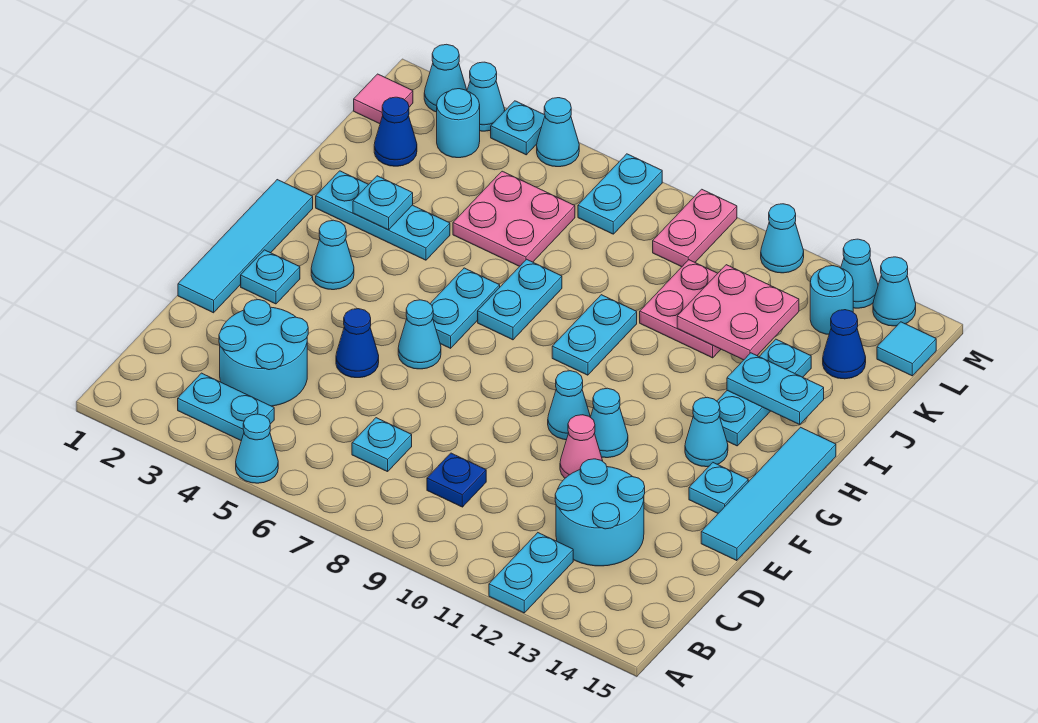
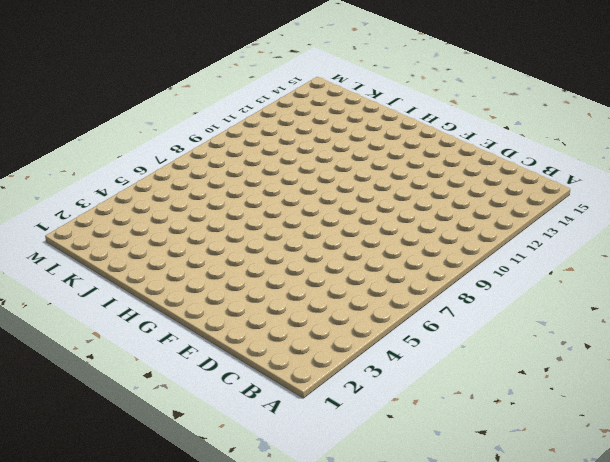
none -> cyan 1x1 cone [236,414,278,483]
none -> cyan 1x2 plate [489,533,573,613]
none -> cyan 1x2 plate [178,373,274,441]
none -> cyan 2x2 round brick [219,300,308,406]

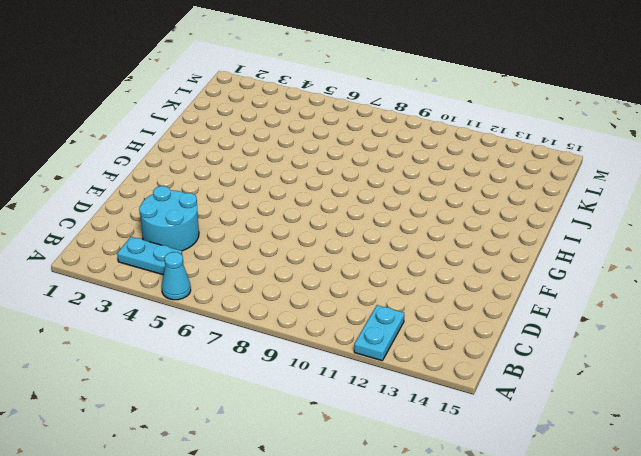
none -> cyan 1x1 plate [352,418,412,472]
none -> blue 1x1 plate [427,453,486,507]
none -> cyan 2x2 round brick [555,459,645,566]
none -> cyan 1x4 tile [178,180,313,313]

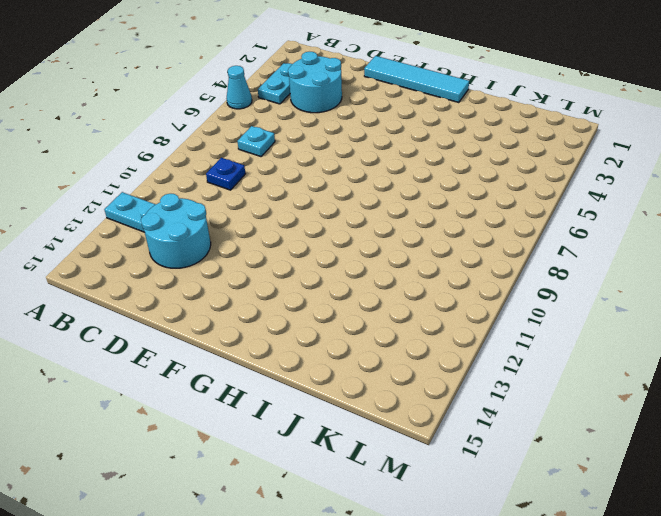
none -> blue 1x1 cone [336,309,379,378]
none -> pink 1x1 cone [560,415,603,478]
none -> cyan 1x4 tile [701,427,836,561]
none -> cyan 1x1 plate [241,250,300,304]

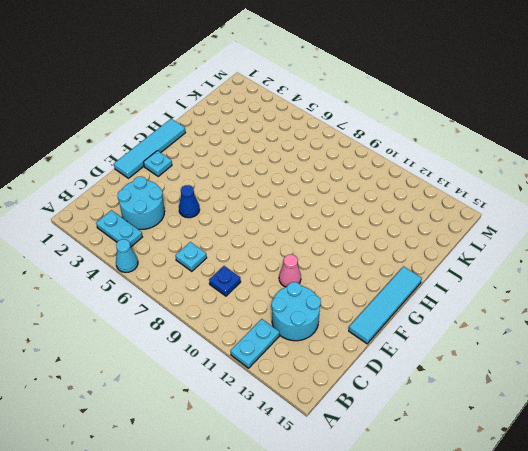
none -> cyan 1x1 cone [398,300,441,369]
none -> cyan 1x1 cone [548,371,590,440]
none -> cyan 1x1 cone [590,388,628,458]
none -> cyan 1x1 plate [689,463,748,513]

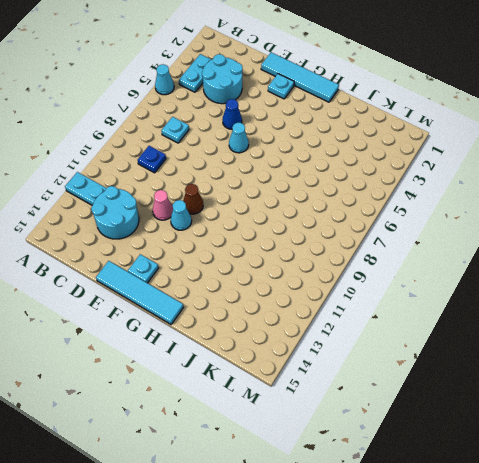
brown 1x1 cone [183,184,203,214] -> cyan 1x1 cone [548,371,590,440]
none -> cyan 1x1 cone [311,220,354,290]
none -> cyan 1x2 plate [430,268,500,348]
none -> cyan 1x1 cone [685,397,728,467]
none -> cyan 1x2 plate [478,259,562,340]

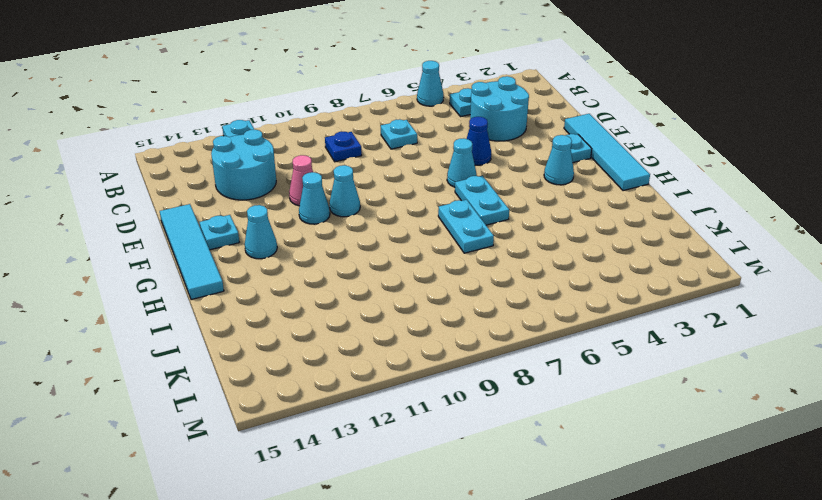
none -> cyan 1x2 plate [552,295,637,375]
none -> cyan 1x3 plate [717,339,811,446]
none -> cyan 1x3 plate [316,171,450,260]
none -> pink 2x2 plate [453,171,575,266]

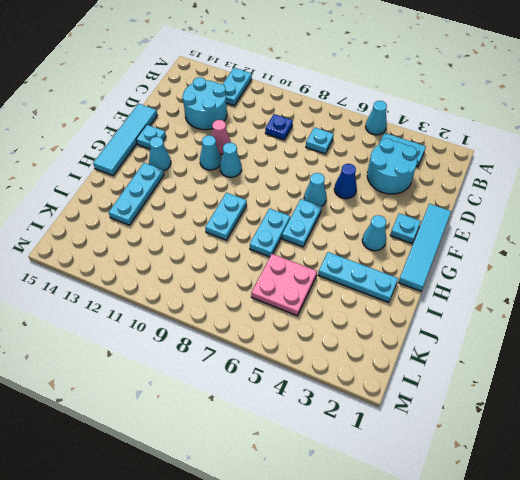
none -> pink 2x2 plate [640,260,721,358]
none -> blue 1x1 cone [374,97,417,166]
none -> blue 1x1 cone [823,310,866,379]
none -> pink 1x1 tile [354,74,413,124]

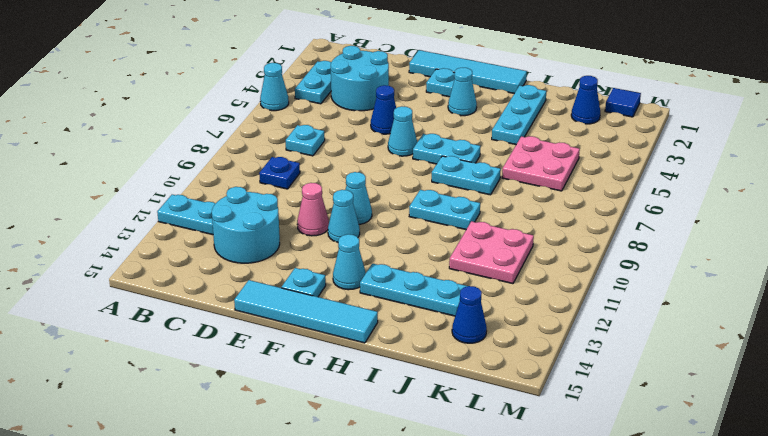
blue 1x1 tile [605,88,641,117] -> pink 1x1 tile [354,74,413,124]
none -> cyan 1x1 round brick [437,89,480,158]
none -> cyan 1x2 plate [578,154,662,234]
none -> pink 1x2 plate [653,189,737,267]
none -> cyan 1x1 round brick [810,266,853,334]

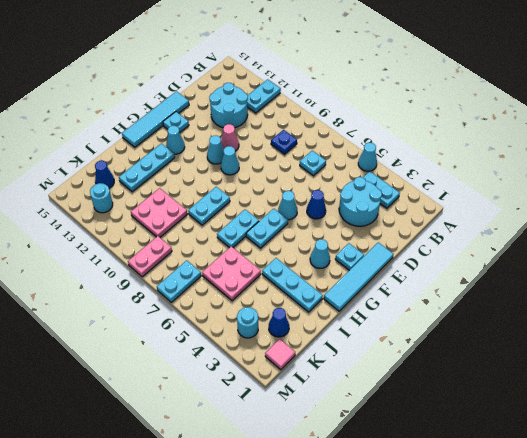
none -> cyan 1x1 tile [877,322,936,376]
none -> cyan 1x1 cone [424,44,467,112]
none -> cyan 1x1 cone [467,62,505,131]
none -> cyan 1x1 plate [491,101,545,155]

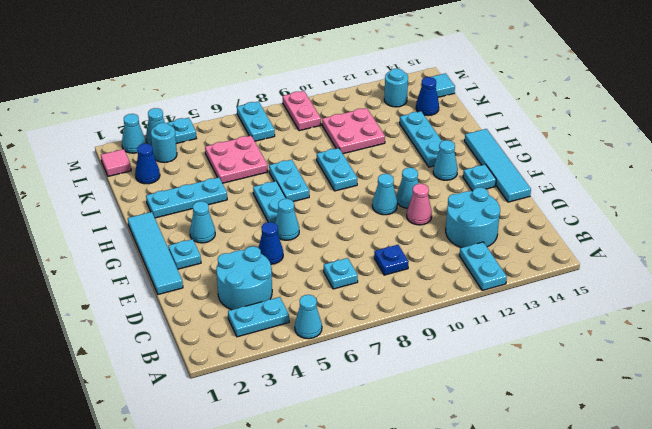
none -> cyan 1x1 cone [537,98,579,167]
none -> cyan 1x1 cone [761,204,804,273]
none -> cyan 1x1 cone [841,239,878,308]
none -> cyan 1x1 cone [873,257,916,326]

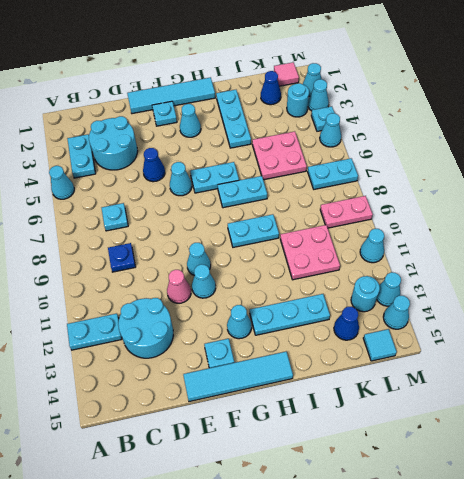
none -> cyan 1x1 plate [353,176,413,230]
none -> cyan 1x2 plate [727,353,824,424]
none -> pink 2x2 plate [677,265,799,360]

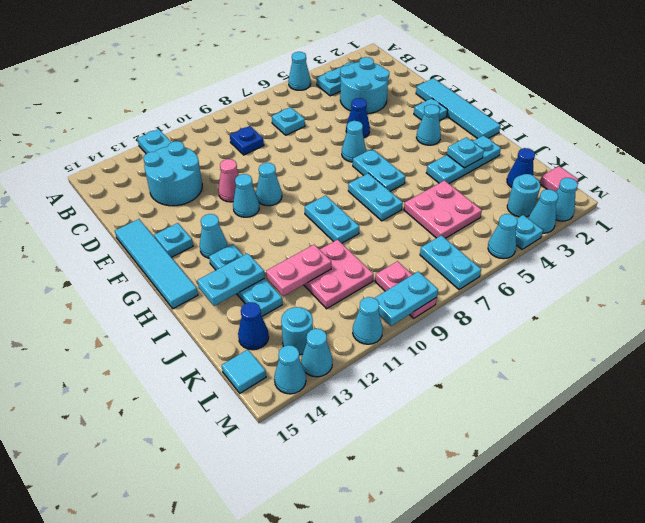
pink 1x2 plate [266,245,331,296] -> pink 2x2 plate [677,265,799,360]
cyan 1x2 plate [375,271,438,326] -> none

